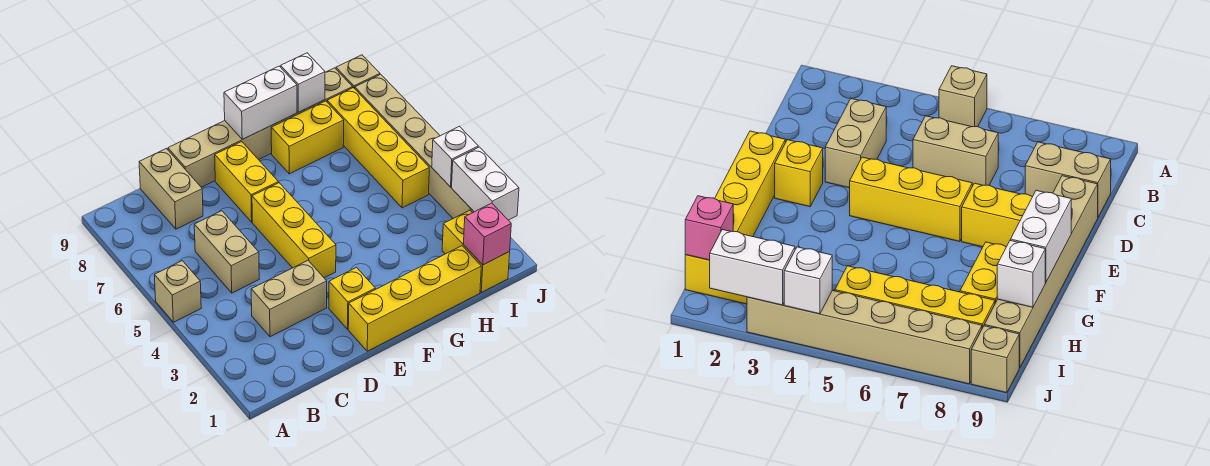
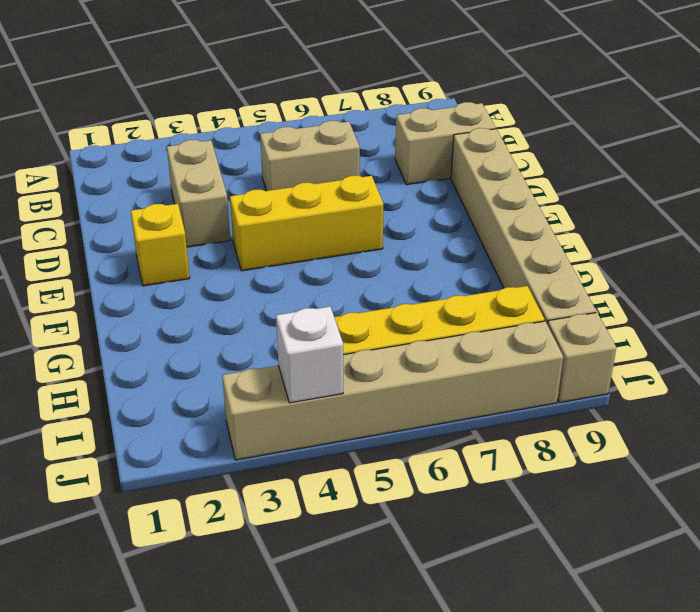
none -> tan 1x1 brick [154,261,201,322]
none -> yellow 1x4 brick [348,246,481,351]
none -> yellow 1x2 brick [215,142,278,222]

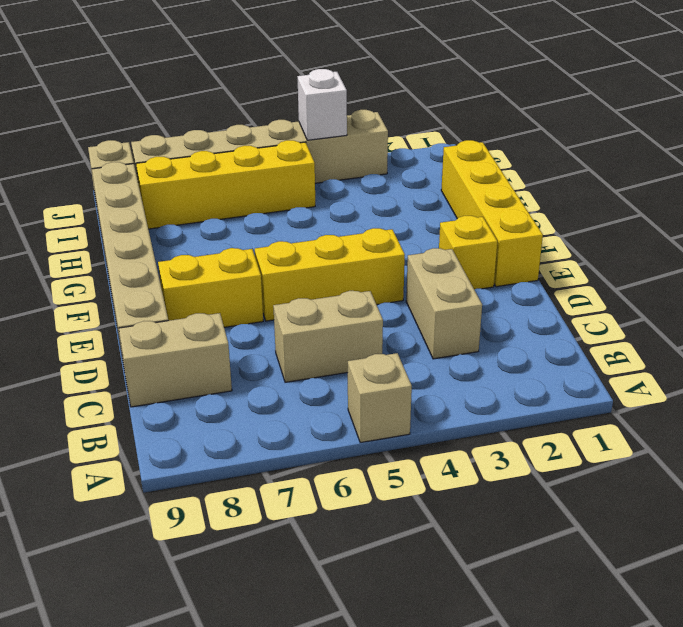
none -> yellow 1x2 brick [271,101,344,174]
none -> yellow 1x2 brick [442,210,510,292]
none -> white 1x2 brick [224,66,297,139]

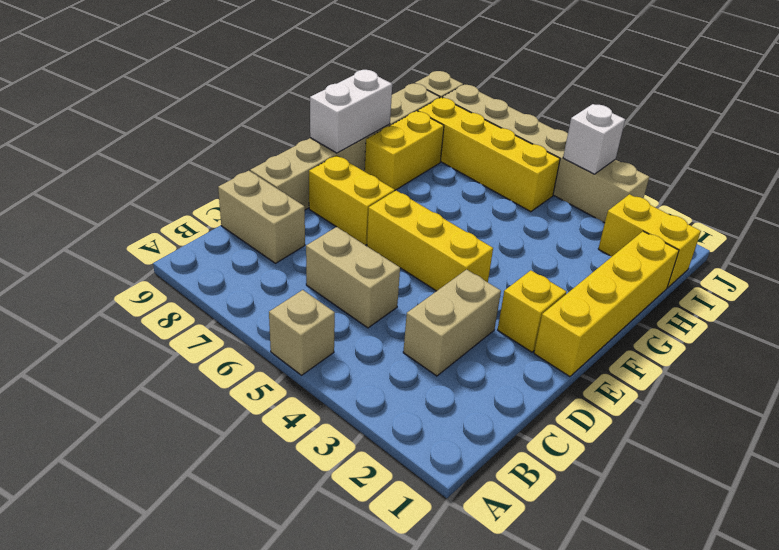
none -> white 1x1 brick [281,53,325,112]
none -> pink 1x1 brick [463,203,511,265]
none -> white 1x2 brick [452,147,519,220]

